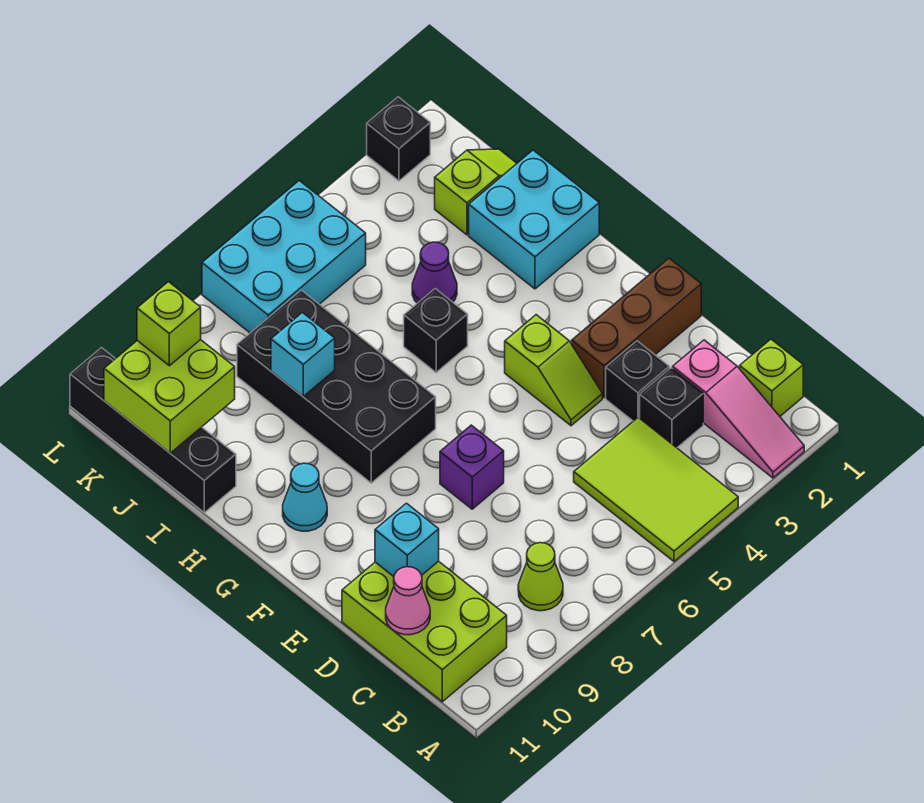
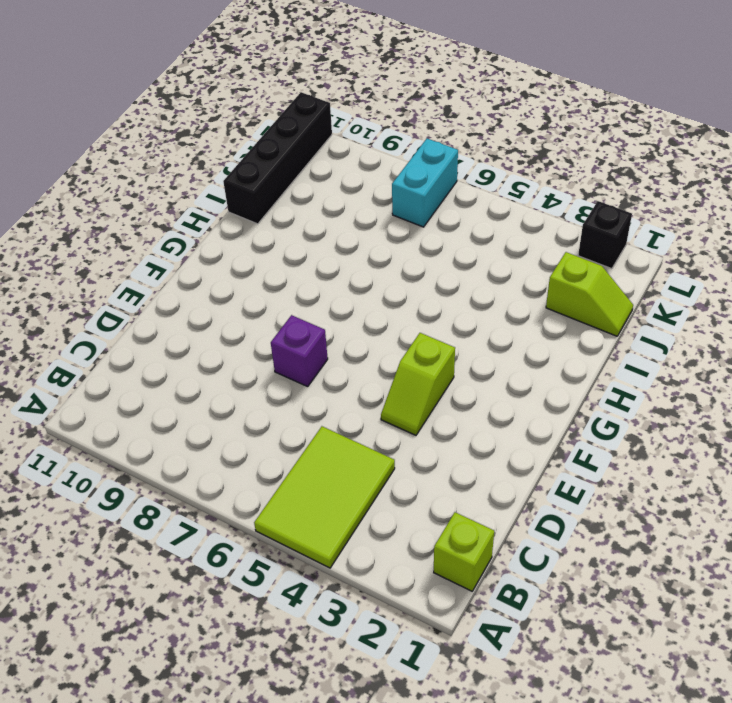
cyan 1x2 brick [392,139,458,227] -> cyan 2x3 brick [202,181,366,333]
none -> pink 1x3 slope [673,340,804,478]
none -> lime 1x1 cone [518,543,563,611]
none -> lime 2x3 brick [342,561,507,702]

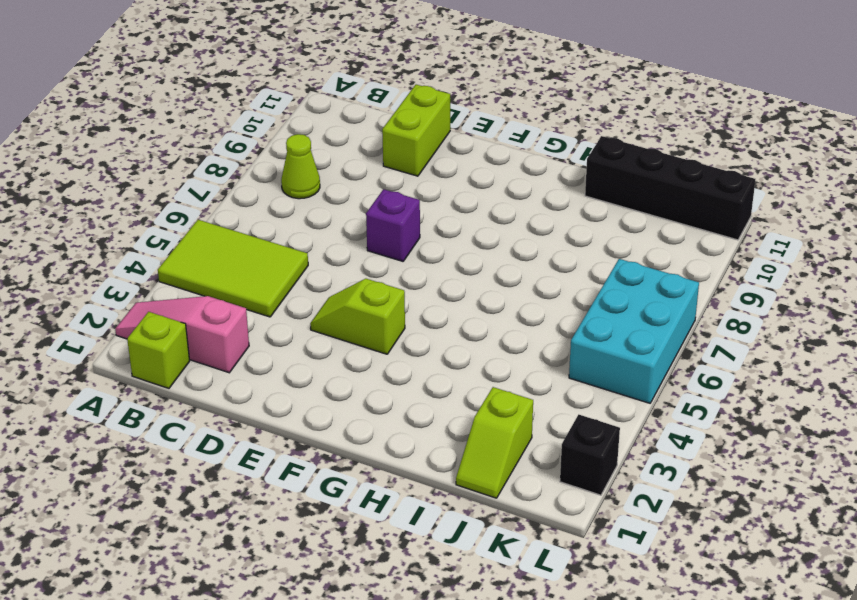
lime 1x2 brick [382,85,450,176] -> lime 2x3 brick [342,561,507,702]
none -> black 1x1 brick [640,368,703,448]
none -> black 1x1 brick [606,341,669,421]
none -> brown 1x3 brick [572,258,701,398]

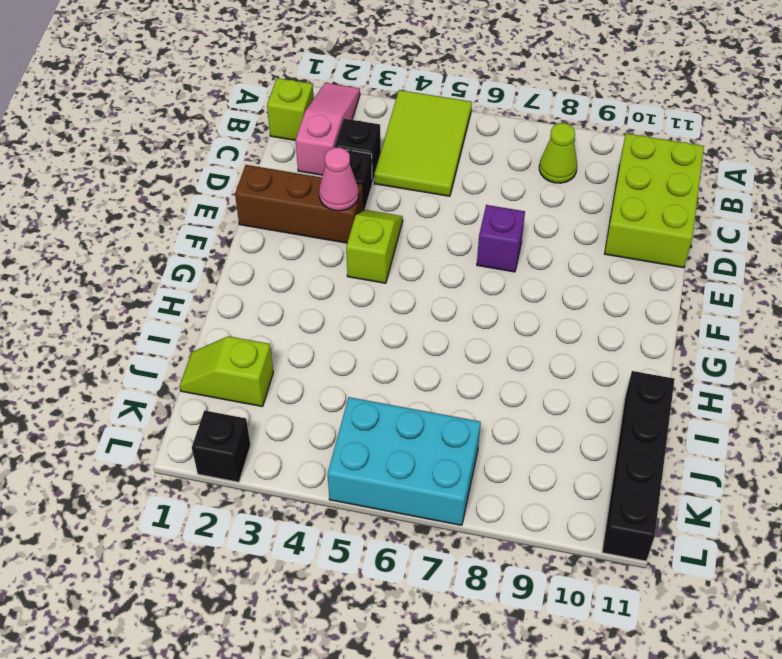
pink 1x1 cone [319,148,359,211] -> pink 1x1 cone moved to [386,567,430,635]
none -> black 2x4 brick [237,290,436,483]
none -> cyan 1x1 cone [283,463,327,531]
none -> cyan 2x2 brick [469,150,599,289]

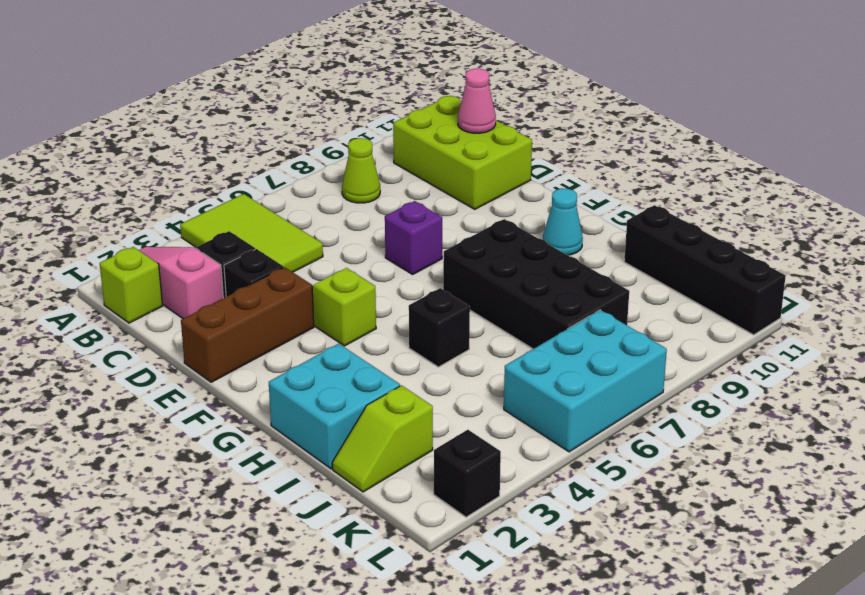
none -> purple 1x1 cone [412,242,457,303]
none -> cyan 1x1 brick [375,503,439,577]
none -> cyan 1x1 brick [271,312,335,396]

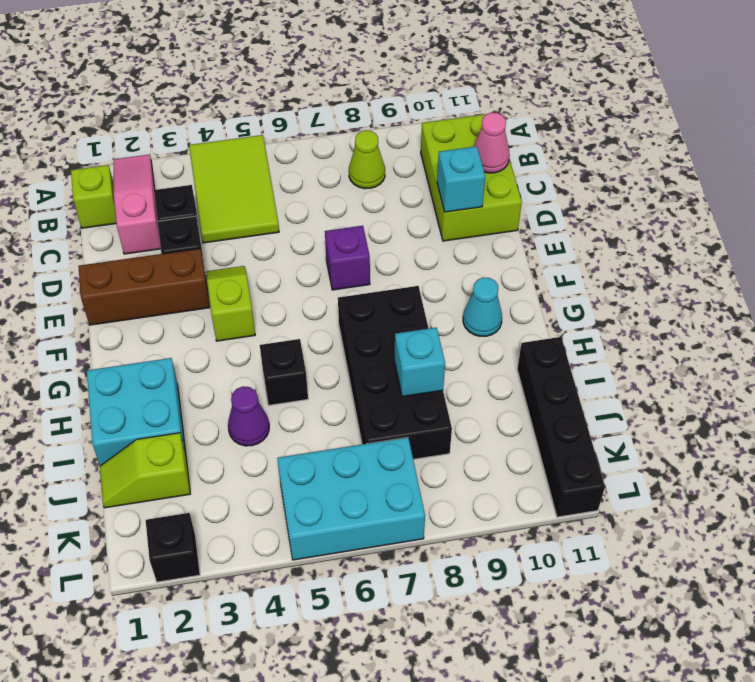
none -> lime 2x2 brick [104,340,235,453]
none -> lime 1x1 brick [137,282,201,366]

